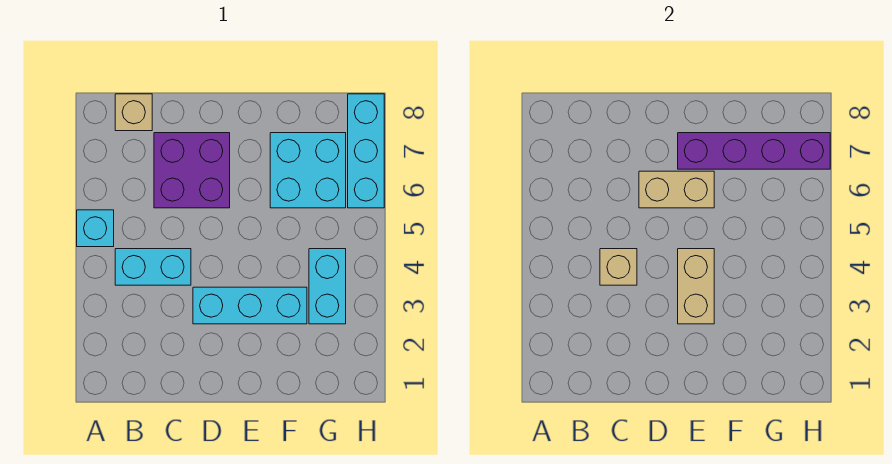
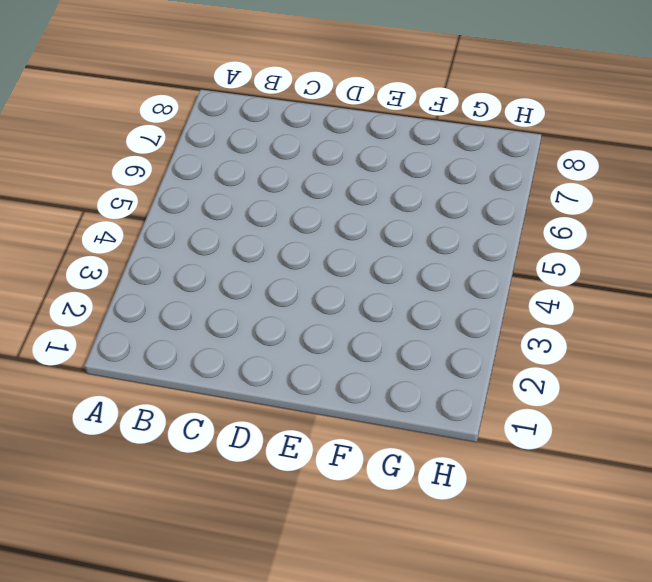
none -> cyan 1x1 brick [77,210,114,247]
none -> cyan 1x2 brick [115,249,191,285]
none -> tan 1x1 brick [115,94,152,131]

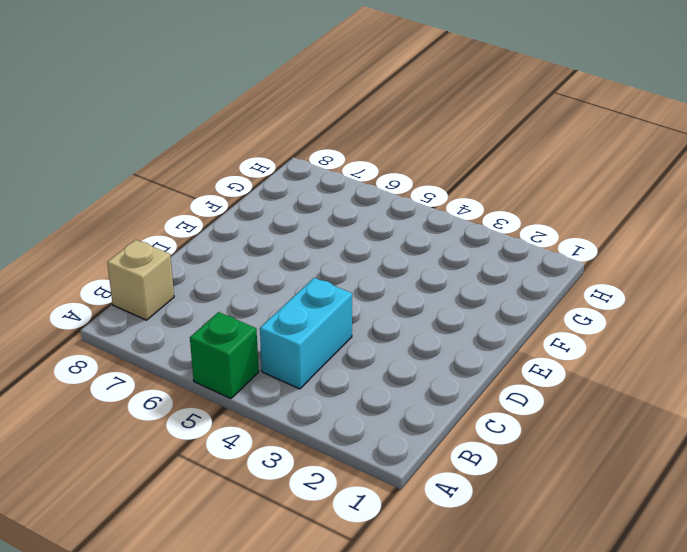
green 1x1 brick [190,312,259,399] -> cyan 1x1 brick [77,210,114,247]
none -> purple 2x2 brick [154,133,230,208]
none -> cyan 1x3 brick [193,287,307,324]
none -> cyan 2x2 brick [270,133,346,208]

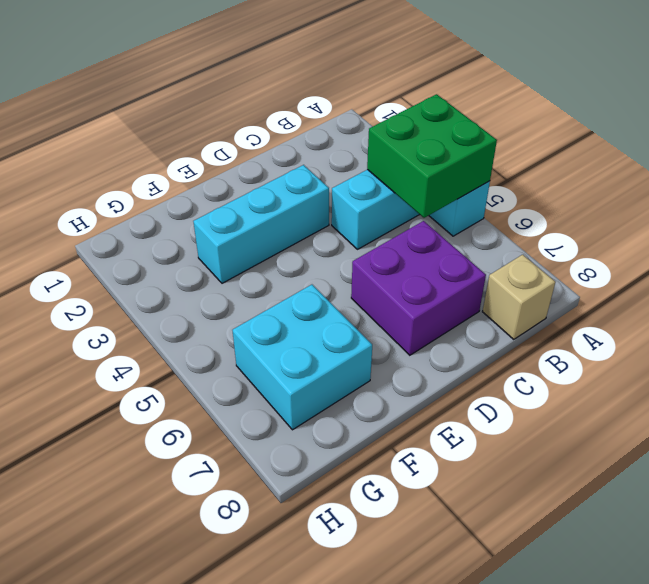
green 2x2 brick [367,94,497,218] -> none
none -> cyan 1x2 brick [309,249,346,324]
none -> cyan 1x3 brick [348,94,384,208]
none -> tan 1x1 brick [600,249,637,285]

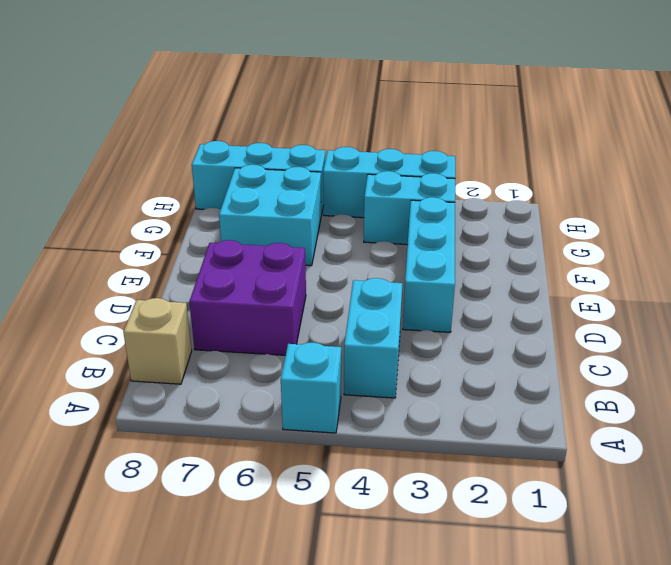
cyan 1x3 brick [323,147,455,218] -> none
none -> tan 1x1 brick [600,249,637,285]
none -> tan 1x2 brick [639,171,714,208]
none -> tan 1x2 brick [678,249,714,324]

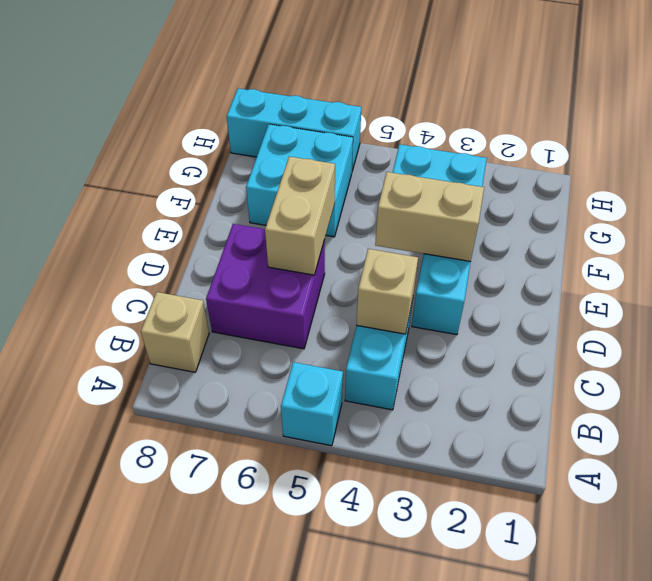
none -> purple 1x4 brick [678,133,830,169]

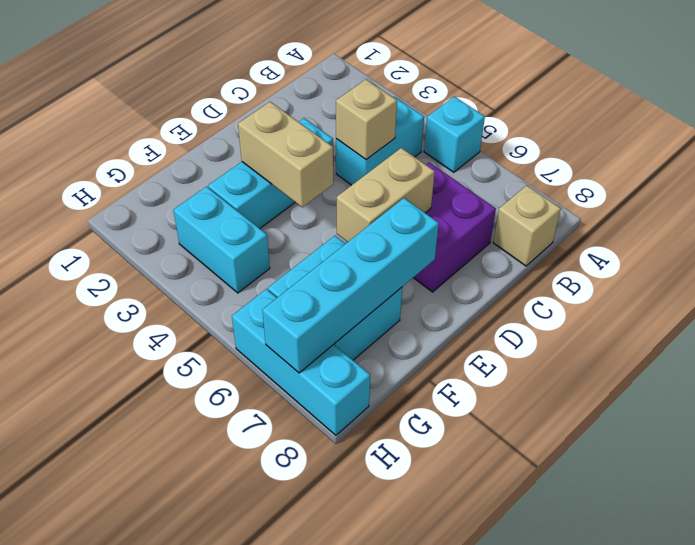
cyan 1x4 brick [262,198,439,373] -> purple 1x4 brick [678,133,830,169]

